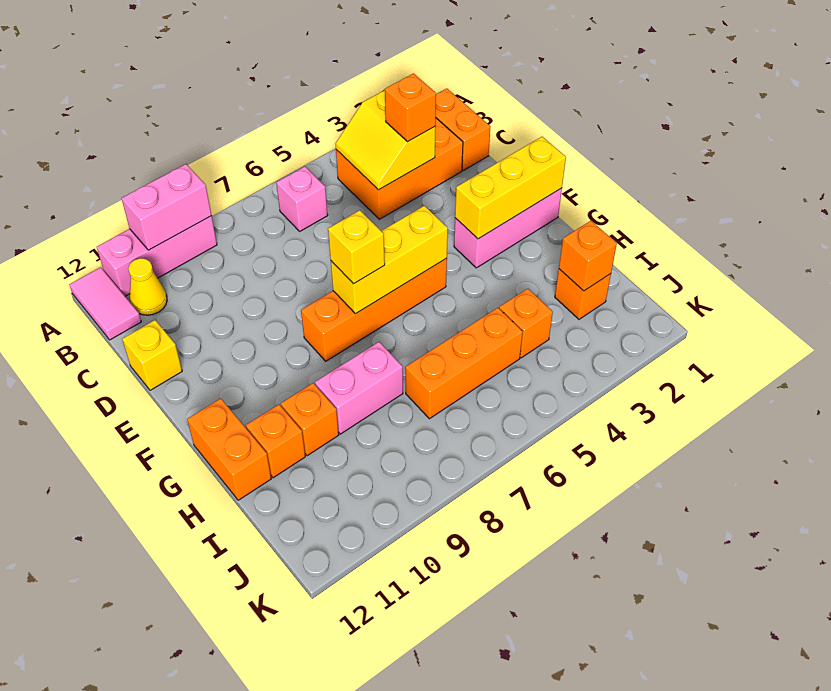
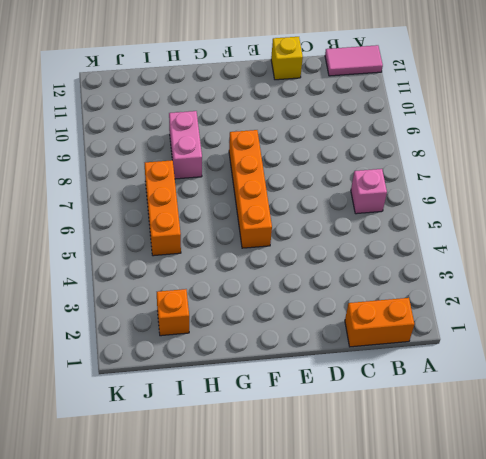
none -> pink 1x3 brick [97,216,217,296]
none -> orange 2x3 brick [336,118,463,219]
none -> yellow 1x1 cone [128,258,167,315]

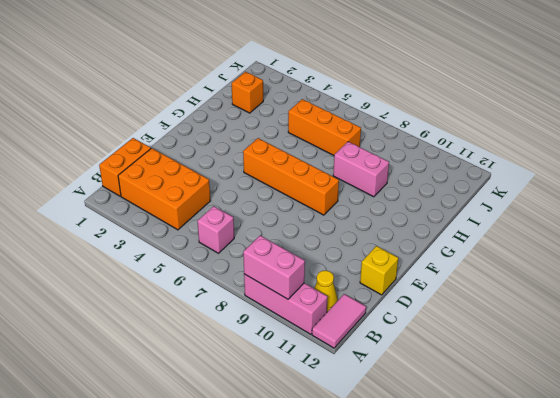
none -> pink 1x3 brick [454,188,562,268]
none -> orange 1x2 brick [187,398,271,500]
none -> orange 1x1 brick [281,383,339,456]

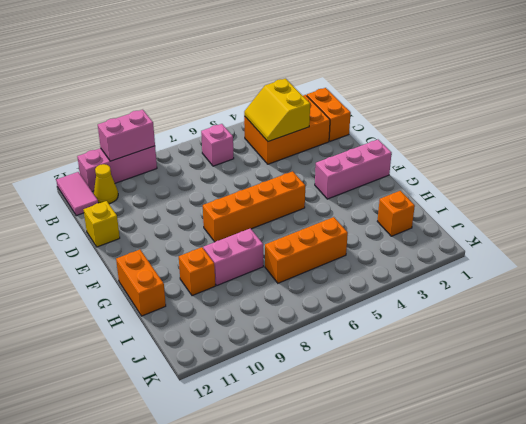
none -> orange 1x1 brick [246,404,305,478]
none -> orange 1x1 brick [499,289,553,358]
none -> yellow 1x3 brick [455,137,566,239]

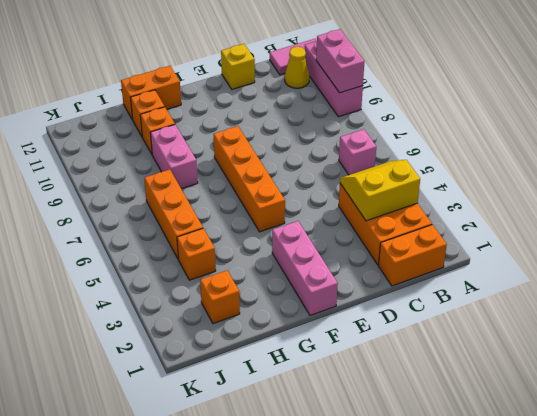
none -> yellow 1x3 brick [455,137,566,239]
none -> yellow 1x3 brick [331,206,448,314]
none -> orange 1x1 brick [559,221,617,291]

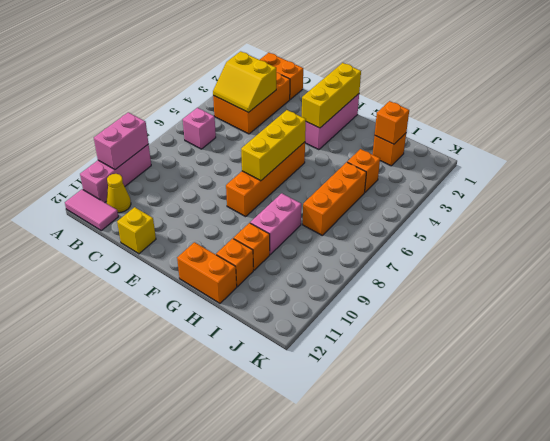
none -> orange 1x1 brick [385,74,436,142]
none -> yellow 1x1 brick [328,210,385,284]

